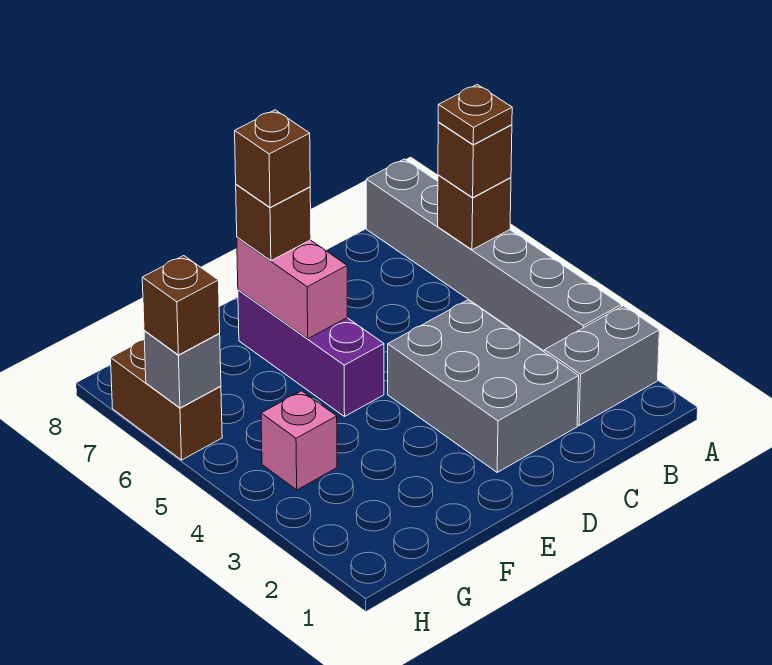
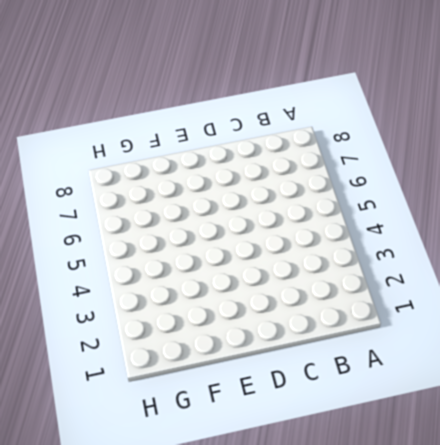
none -> grey 1x2 brick [544,306,659,426]
none -> grey 1x6 brick [366,159,621,351]
none -> grey 2x3 brick [388,300,579,472]

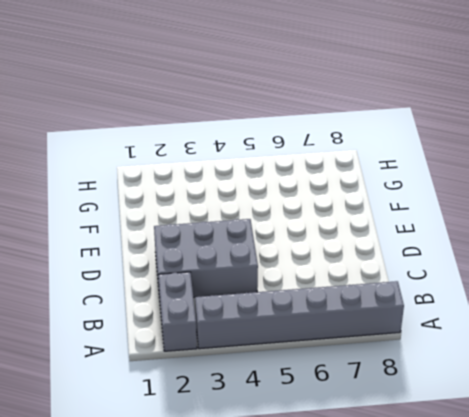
none -> purple 1x3 brick [238,290,384,416]
none -> pink 1x1 brick [261,391,337,490]
none -> brown 1x2 brick [111,340,222,460]

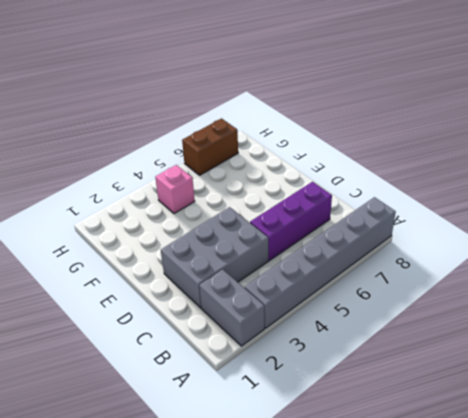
purple 1x3 brick [250,182,332,261] -> purple 1x3 brick moved to [238,290,384,416]
none -> brown 1x1 brick [438,175,511,250]
none -> pink 1x2 brick [237,237,347,339]
none -> grey 1x1 brick [144,331,221,408]

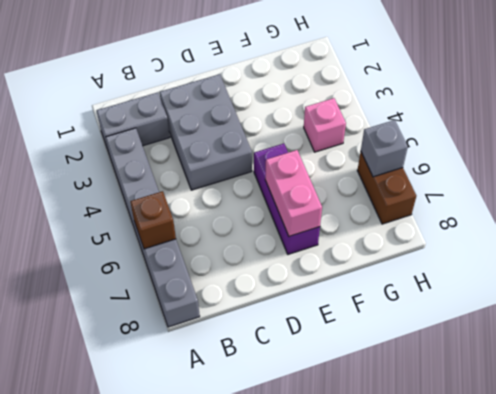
none -> brown 1x1 brick [438,123,512,197]
none -> brown 1x1 brick [236,184,311,261]
none -> brown 1x1 brick [142,256,220,355]

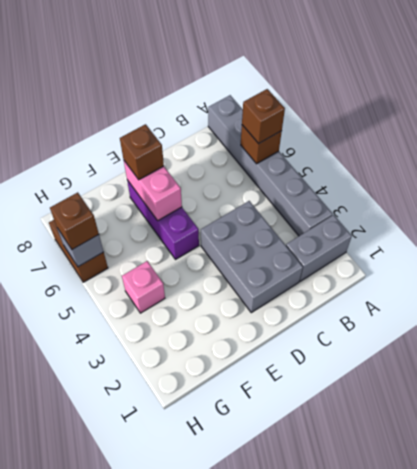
none -> brown 1x1 plate [438,85,512,145]
none -> brown 1x1 brick [235,110,310,207]

